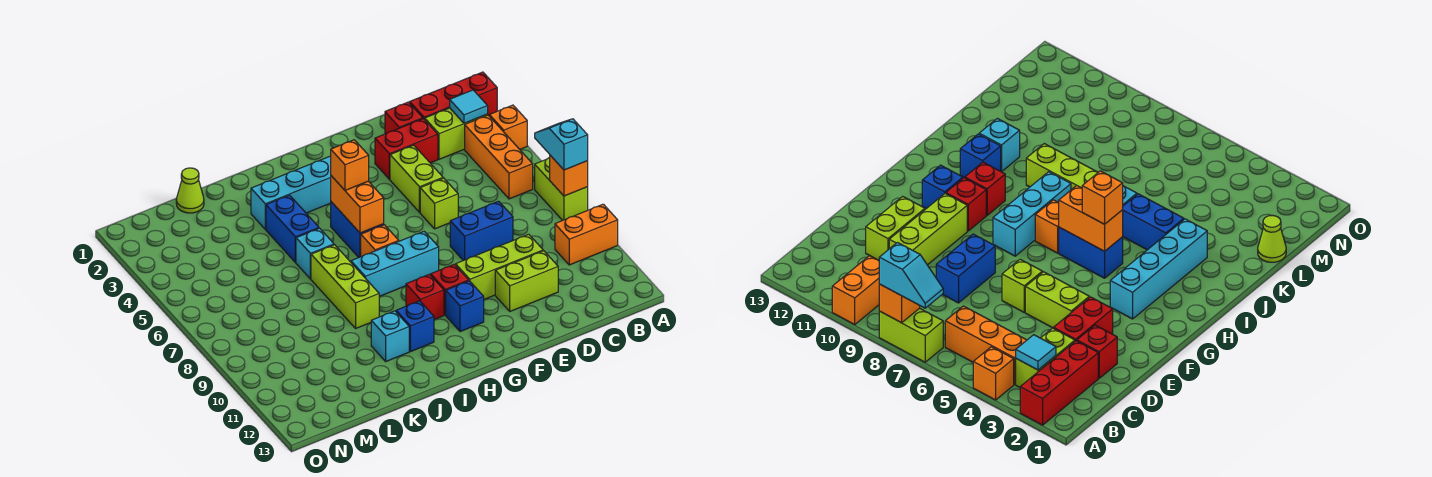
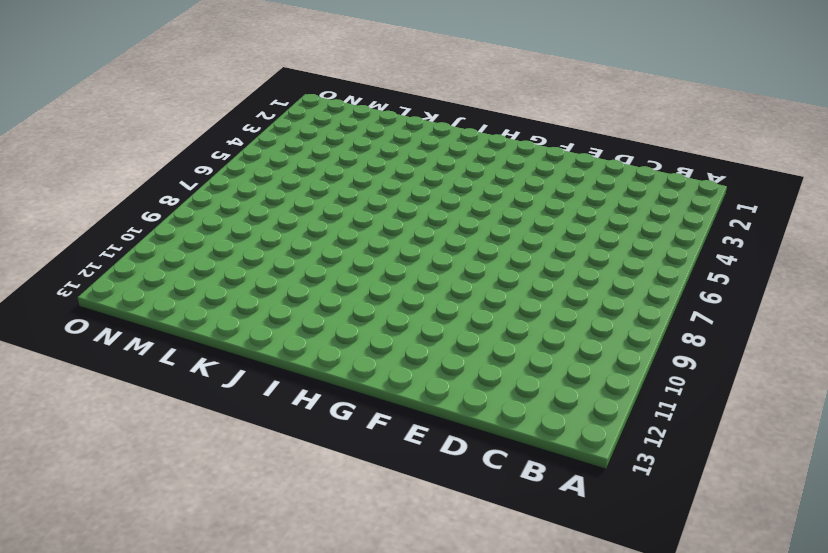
none -> red 1x3 brick [410,72,497,120]
none -> orange 1x1 brick [489,105,527,149]
none -> lime 1x2 brick [535,158,588,220]
none -> orange 1x2 brick [555,204,618,265]

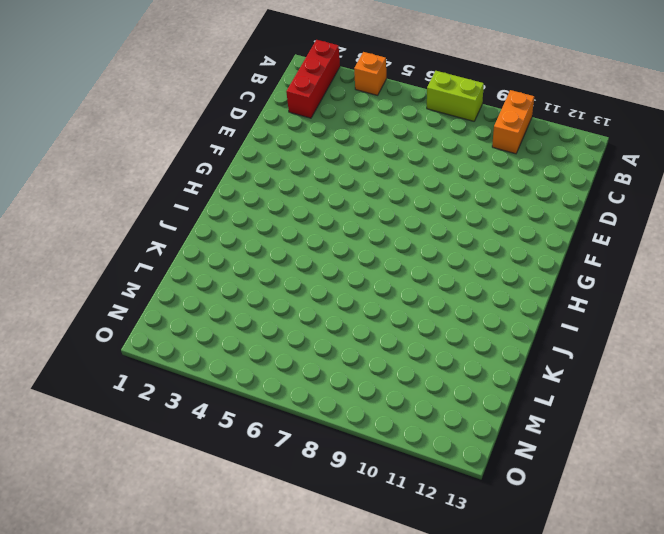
none -> lime 1x2 brick [425,108,488,159]
none -> orange 1x3 brick [465,115,533,199]
none -> red 1x1 brick [385,102,423,134]
none -> red 1x2 brick [375,119,438,179]

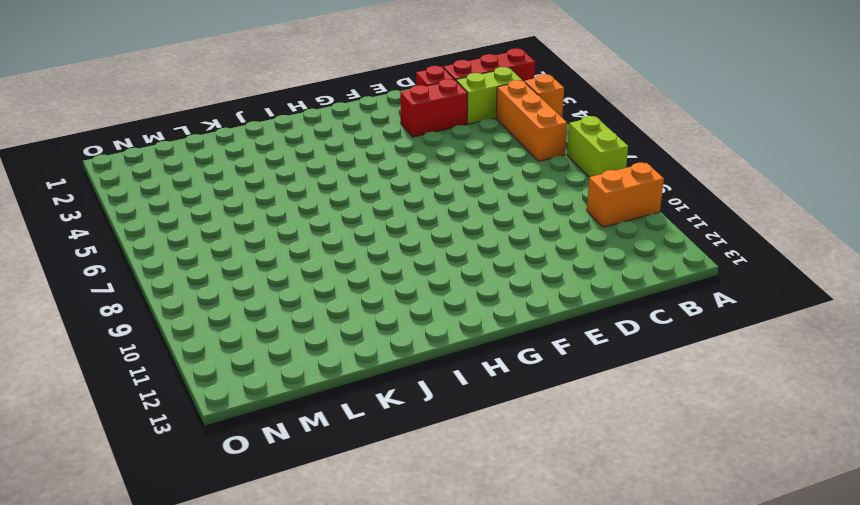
none -> blue 1x2 brick [450,201,513,261]
none -> lime 1x3 brick [456,234,543,299]
none -> lime 1x2 brick [495,251,558,311]
none -> lime 1x2 brick [390,145,443,212]

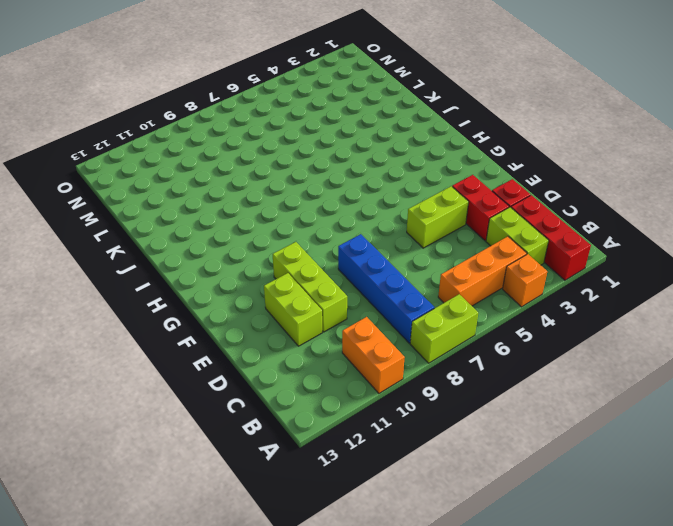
blue 1x4 brick [338,234,434,343] -> blue 1x2 brick [450,201,513,261]
none -> lime 1x1 brick [420,178,458,229]
none -> cyan 1x4 brick [251,156,331,229]
none -> cyan 1x3 brick [351,231,439,296]
none -> red 1x1 brick [431,264,469,315]

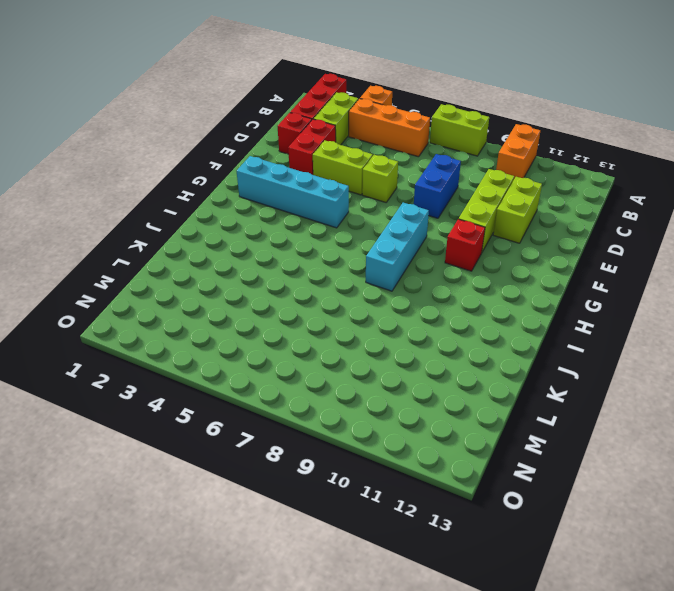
cyan 1x4 brick [237,156,349,228] -> cyan 1x4 brick turned to [251,156,331,229]
none -> blue 1x1 brick [446,281,484,332]
none -> blue 1x2 brick [331,202,384,257]
none -> orange 1x1 brick [361,225,399,257]
none -> red 1x1 brick [406,274,444,319]

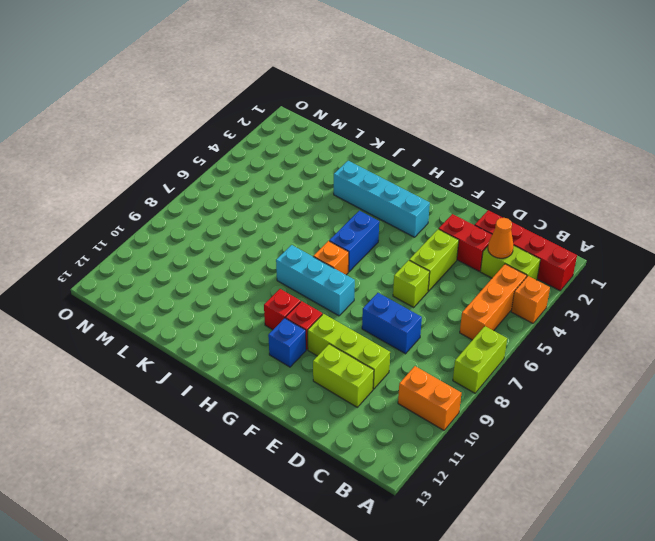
orange 1x1 cone [488,218,514,258] -> none
none -> blue 1x1 brick [396,301,434,352]
none -> blue 1x2 brick [266,195,319,262]
none -> cyan 1x1 brick [296,228,334,279]
none -> lime 1x3 brick [311,245,379,328]

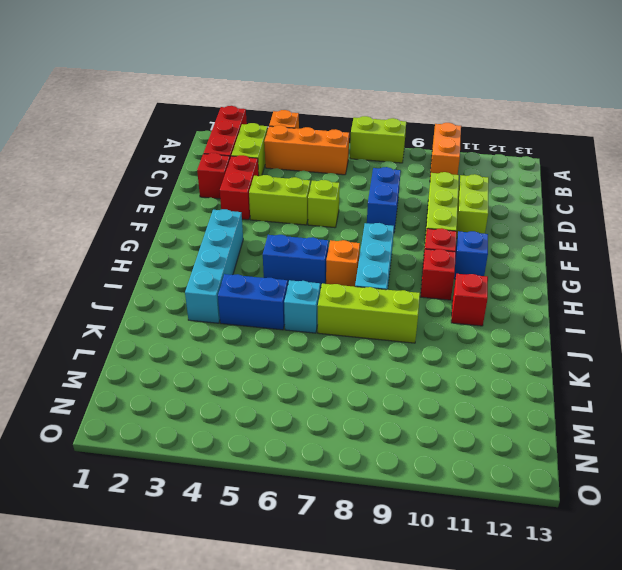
red 1x1 brick [451,274,488,326] -> blue 1x1 brick [396,301,434,352]
none -> cyan 1x1 brick [371,311,409,361]
none -> lime 1x1 cone [176,168,204,213]
none -> orange 1x1 brick [550,155,588,196]
none -> cyan 1x1 tile [450,90,488,123]

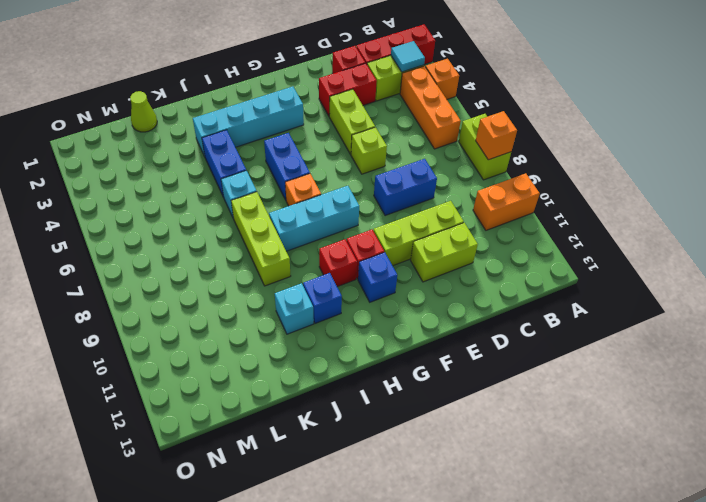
none -> orange 1x2 brick [331,176,384,233]
none -> cyan 1x2 slope [535,119,588,170]
none -> orange 1x1 brick [331,140,369,190]

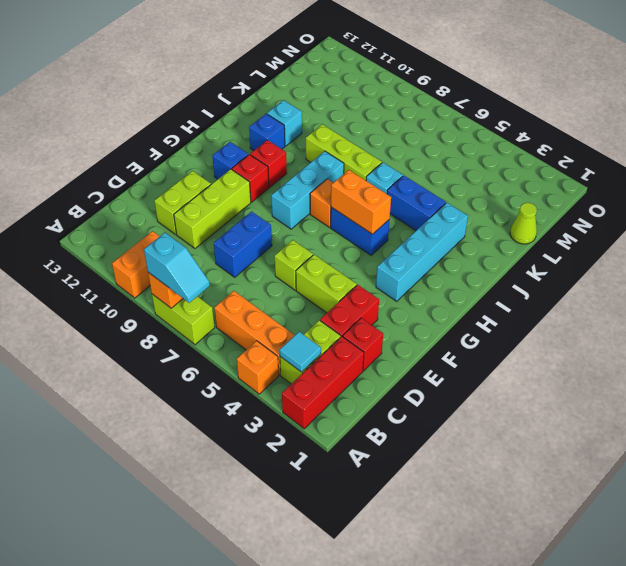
none -> orange 1x1 brick [331,140,369,190]

